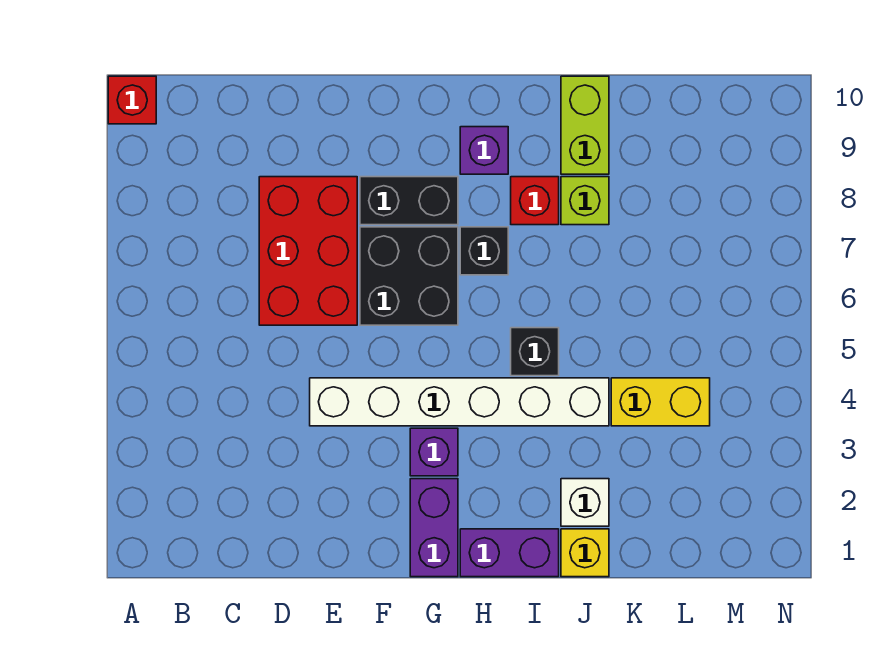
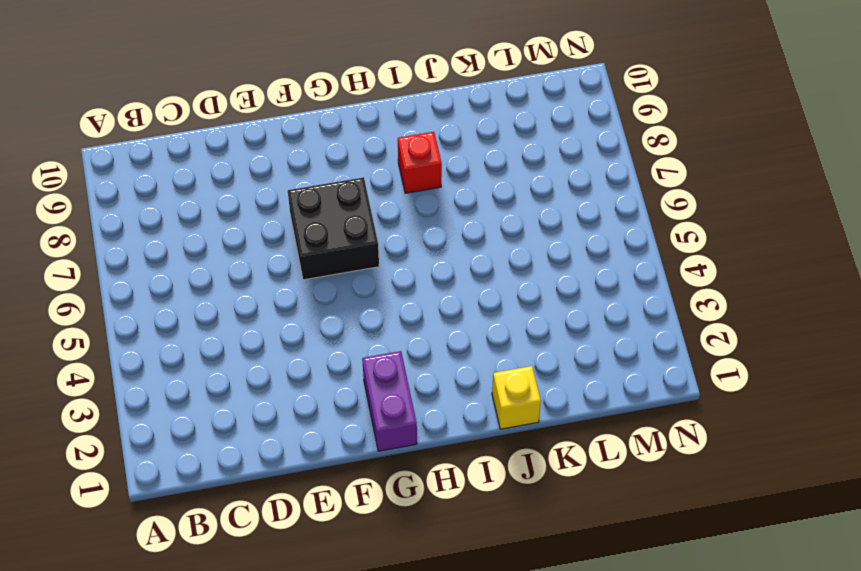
none -> red 1x1 brick [108,76,156,124]
none -> red 2x3 brick [259,177,357,325]
none -> white 1x6 brick [310,378,609,426]

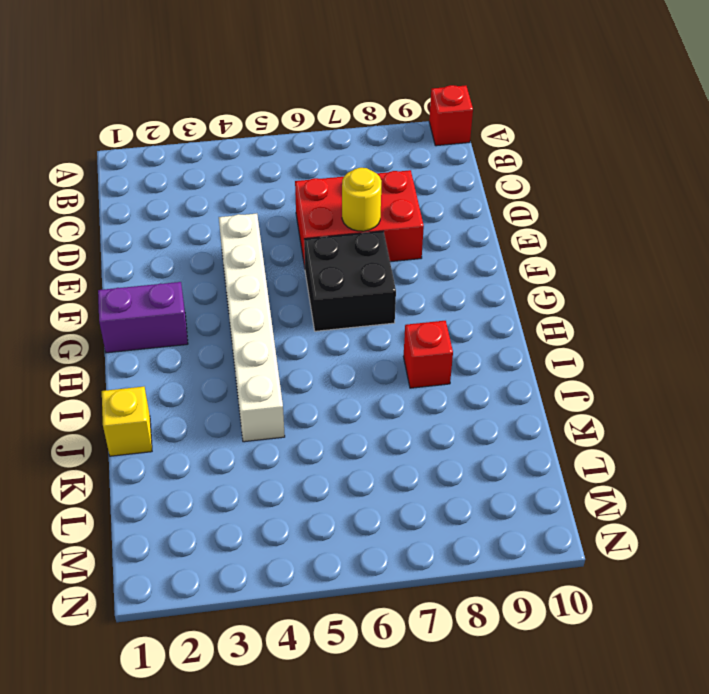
yellow 1x1 round brick [342,168,381,231] -> none
none -> black 1x2 brick [360,177,458,225]
none -> purple 1x1 brick [410,428,458,476]
none -> purple 1x2 brick [460,529,559,577]

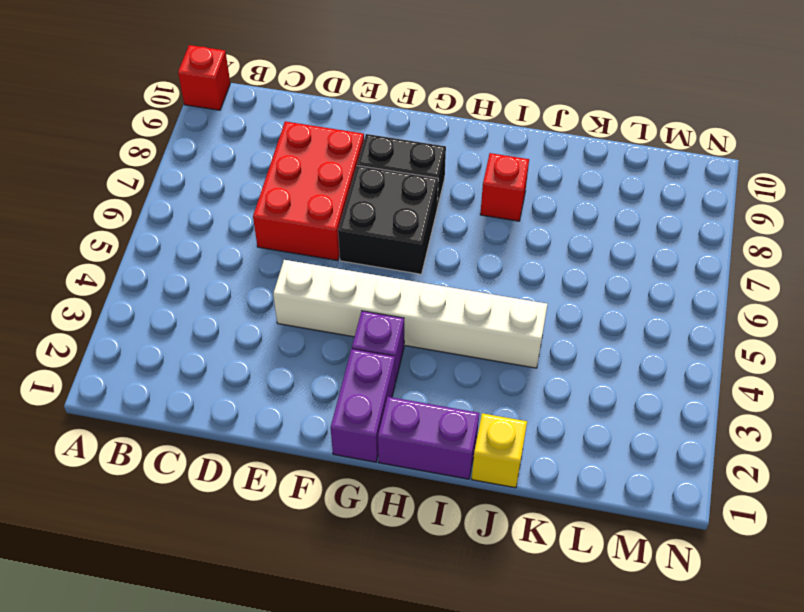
none -> black 1x1 brick [460,227,508,275]
none -> purple 1x1 brick [460,127,508,174]
none -> black 1x1 brick [511,328,559,376]

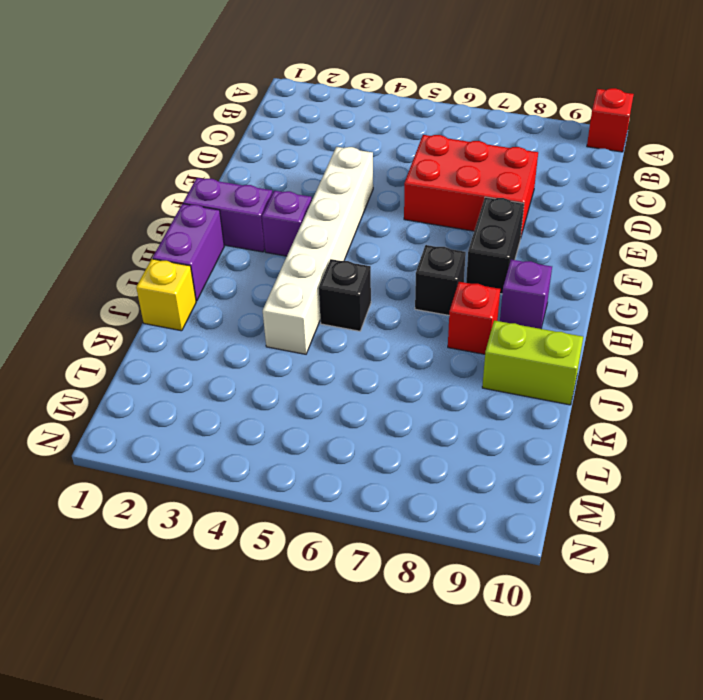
none -> black 2x2 brick [360,227,458,325]
none -> white 1x1 brick [561,479,609,526]
none -> lime 1x1 brick [561,177,609,225]

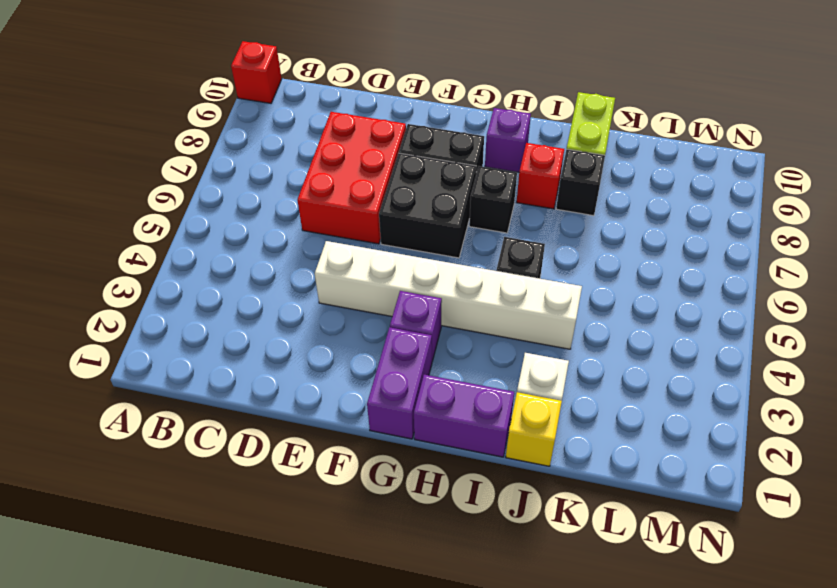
black 1x1 brick [556,149,605,216] -> lime 1x1 brick [561,177,609,225]
none -> yellow 1x2 brick [611,378,710,426]

